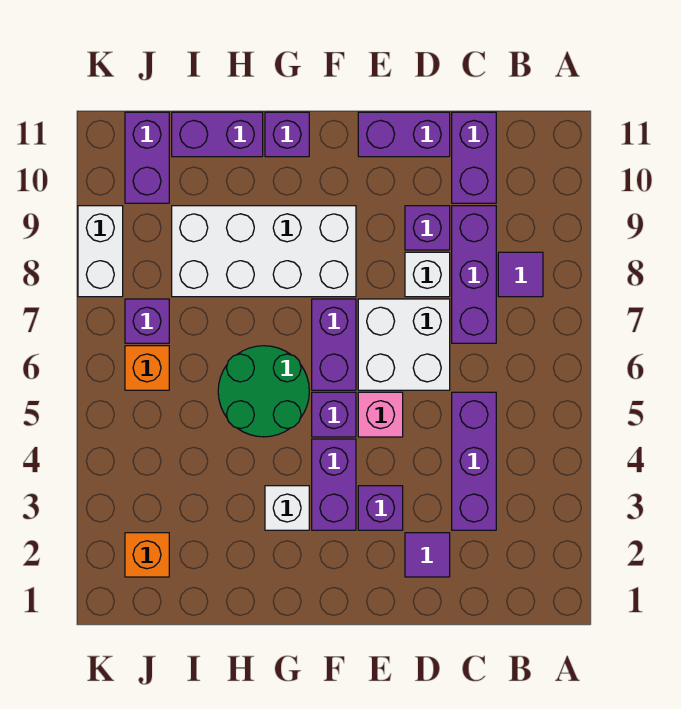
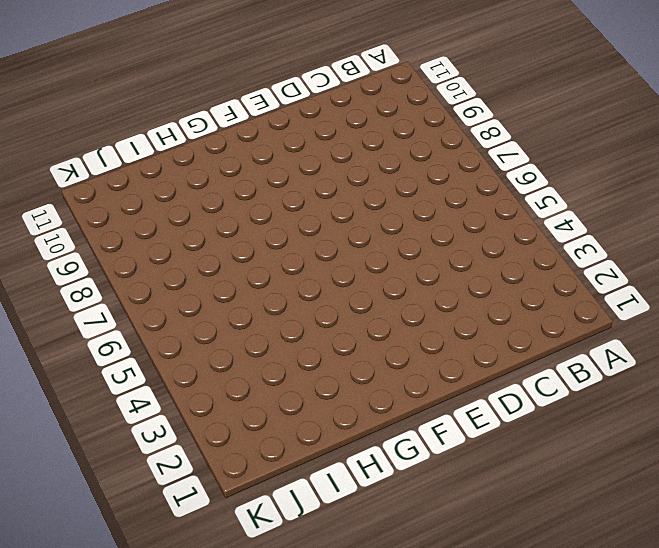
none -> purple 1x1 tile [498,252,543,297]
none -> purple 1x3 brick [452,392,496,530]
none -> purple 1x3 brick [452,206,496,343]

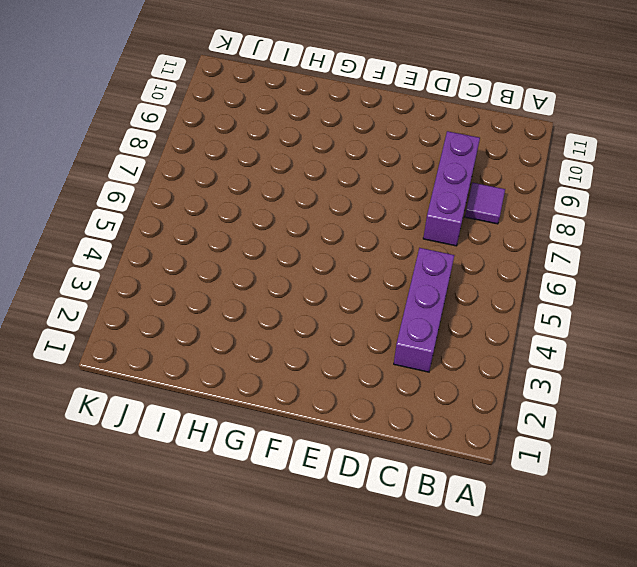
none -> purple 1x2 brick [452,112,496,203]
none -> purple 1x1 tile [405,533,450,577]
none -> white 2x2 brick [358,299,450,390]

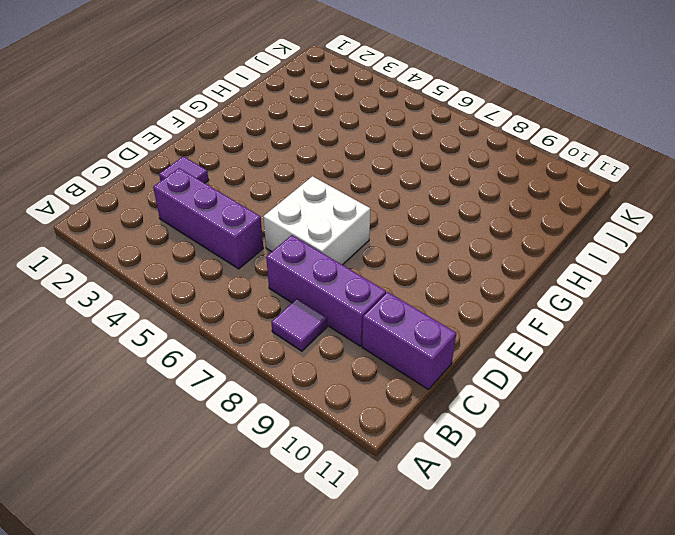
none -> white 1x1 brick [405,252,450,297]
none -> purple 1x1 brick [405,206,450,250]
none -> purple 1x2 brick [358,112,450,157]

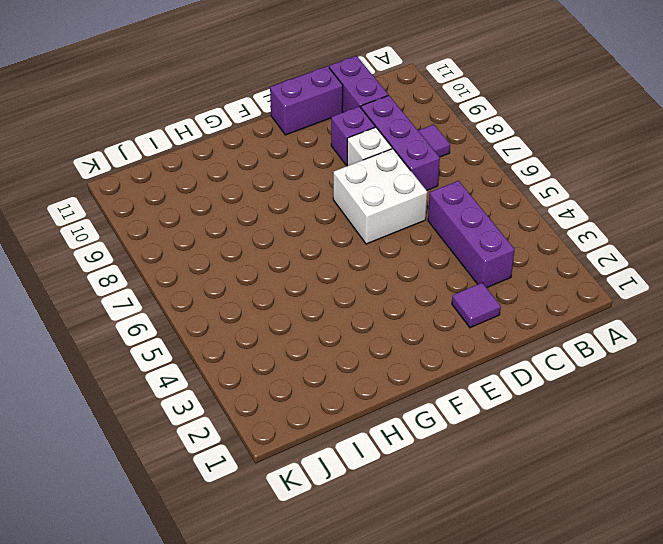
none -> purple 1x1 brick [358,486,403,530]
none -> pink 1x1 brick [358,392,403,437]
none -> purple 1x2 brick [312,439,356,530]

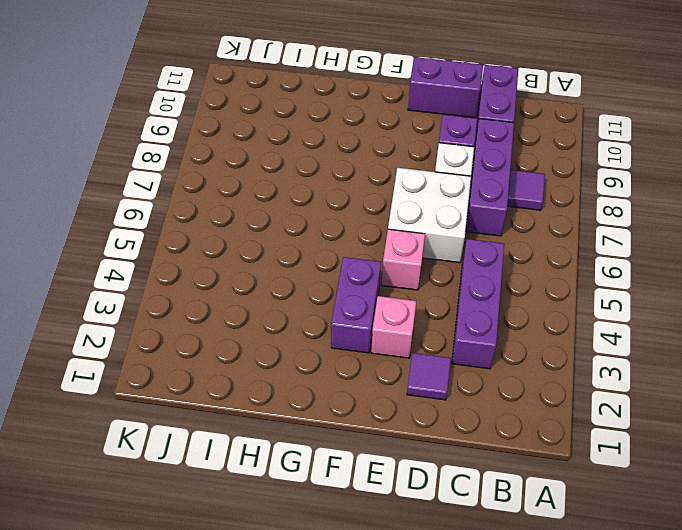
pink 1x1 brick [371,296,416,358] -> purple 1x1 brick [358,486,403,530]
none -> purple 1x1 brick [312,392,356,437]
none -> purple 1x2 brick [312,299,356,390]
none -> white 2x4 brick [172,206,356,297]

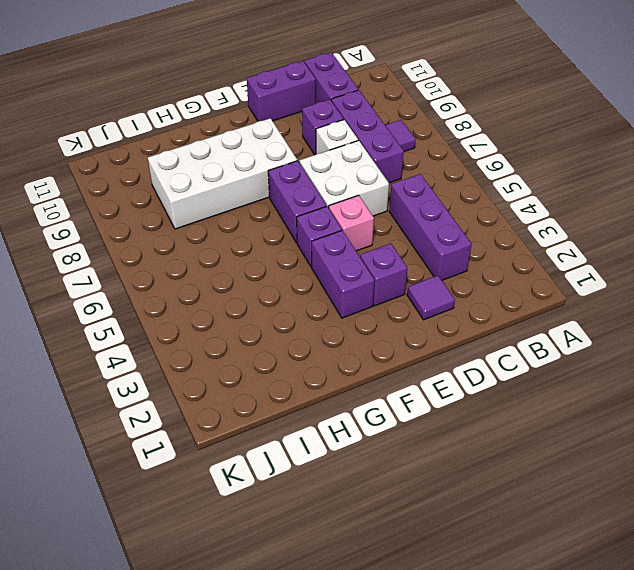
none -> white 1x1 brick [265,486,309,530]
none -> green 2x2 round brick [218,346,309,437]
none -> purple 1x1 brick [265,112,309,157]

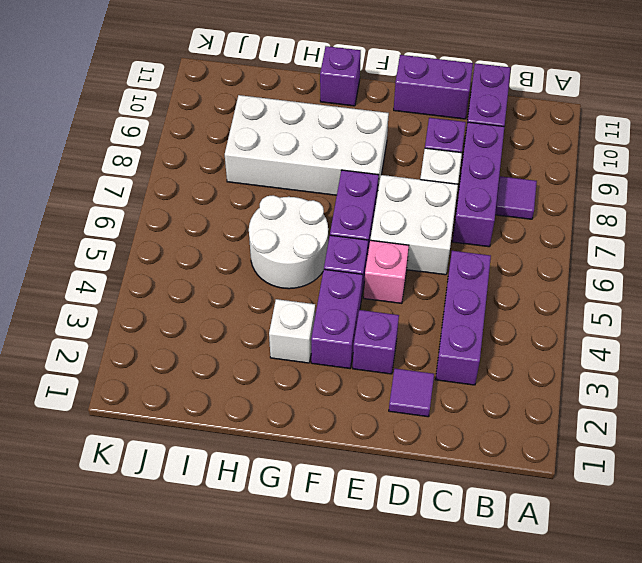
white 2x2 round brick [249,195,328,289] -> green 2x2 round brick [218,346,309,437]
none -> purple 1x2 brick [172,112,263,157]
none -> orange 1x1 brick [125,533,169,577]
none -> orange 1x1 brick [125,346,169,390]

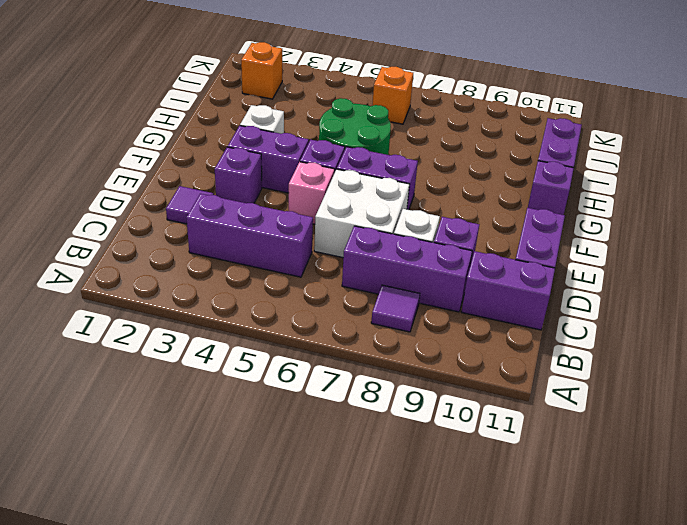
none -> white 2x4 brick [172,206,356,297]
none -> purple 1x1 brick [125,299,169,343]
none -> purple 1x2 brick [125,112,169,203]

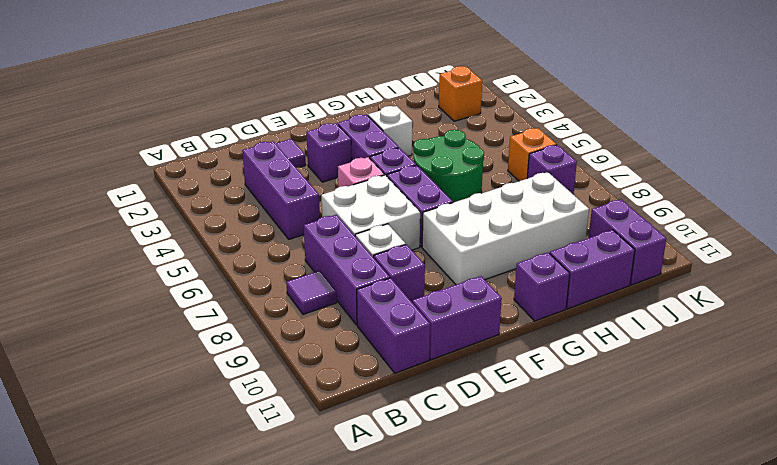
none -> white 1x2 brick [78,206,123,297]

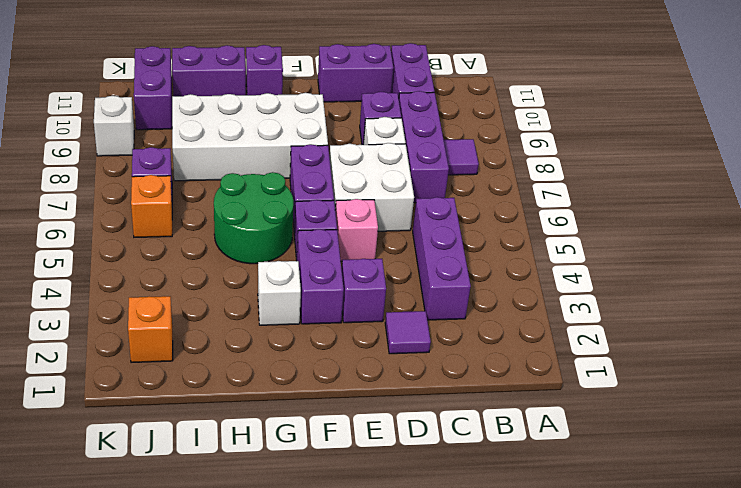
white 1x1 brick [94,96,134,156] -> white 1x2 brick [78,206,123,297]

